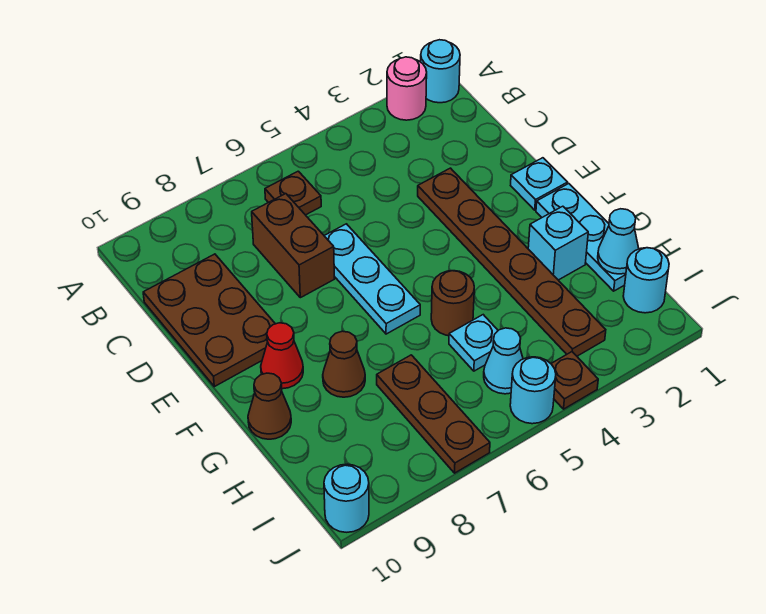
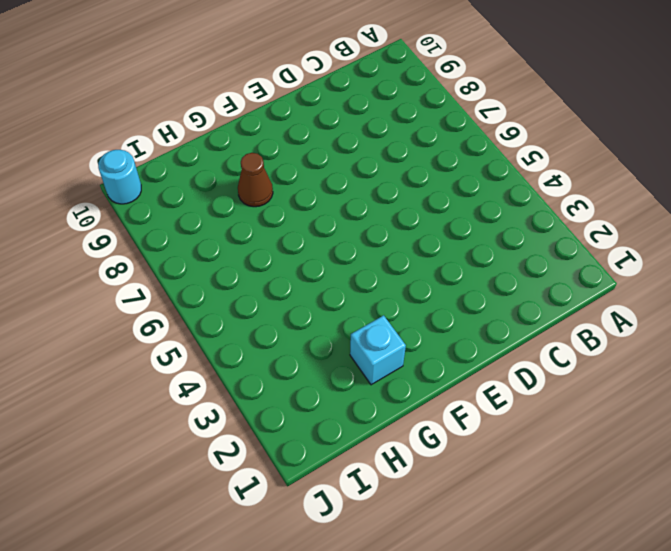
none -> cyan 1x1 round brick [421,40,460,103]
none -> pink 1x1 round brick [387,57,427,120]
none -> brown 1x1 plate [265,171,321,215]

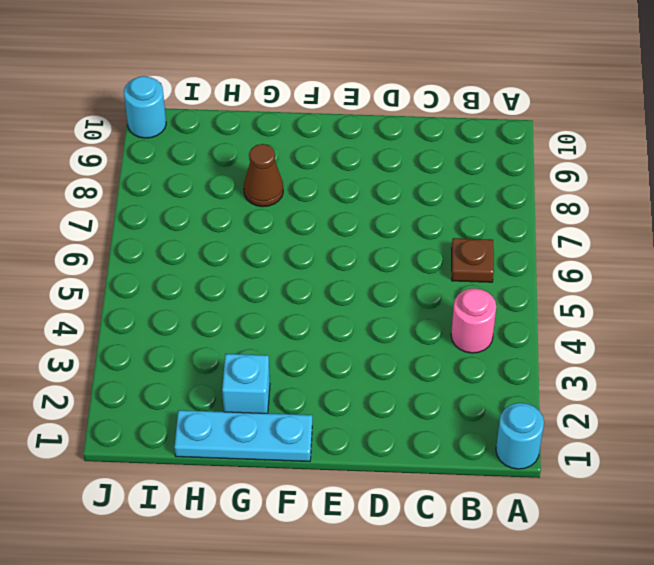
pink 1x1 round brick [451,288,496,353] -> pink 1x1 round brick moved to [387,57,427,120]
none -> brown 1x2 brick [252,194,334,298]
none -> brown 2x3 plate [143,254,275,387]
none -> brown 1x6 plate [418,168,606,356]

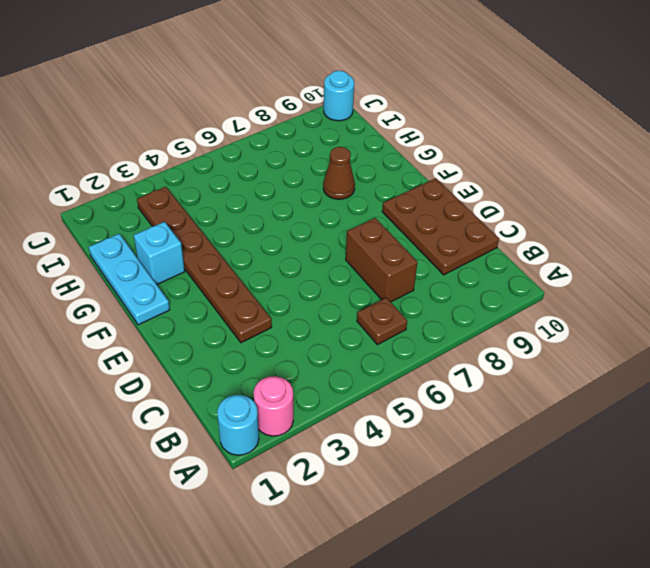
none -> cyan 1x3 plate [324,224,420,334]
none -> cyan 1x1 plate [511,158,568,210]
none -> red 1x1 cone [261,323,303,389]

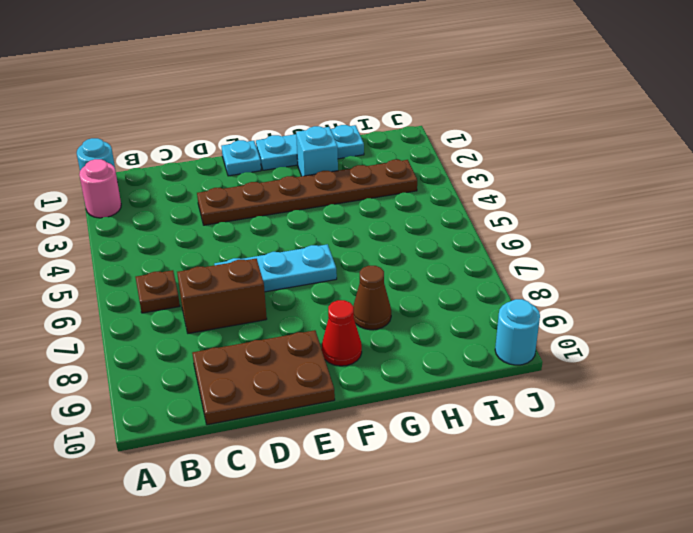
none -> brown 1x1 round brick [431,271,474,336]
none -> brown 1x1 cone [248,373,291,439]
none -> cyan 1x1 plate [449,315,498,371]

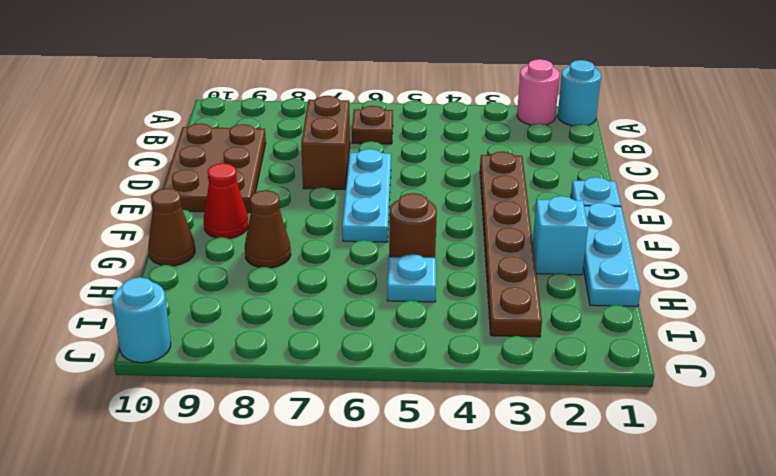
none -> brown 1x3 plate [377,355,490,473]
none -> cyan 1x1 round brick [623,248,669,313]
none -> cyan 1x1 cone [484,328,523,394]

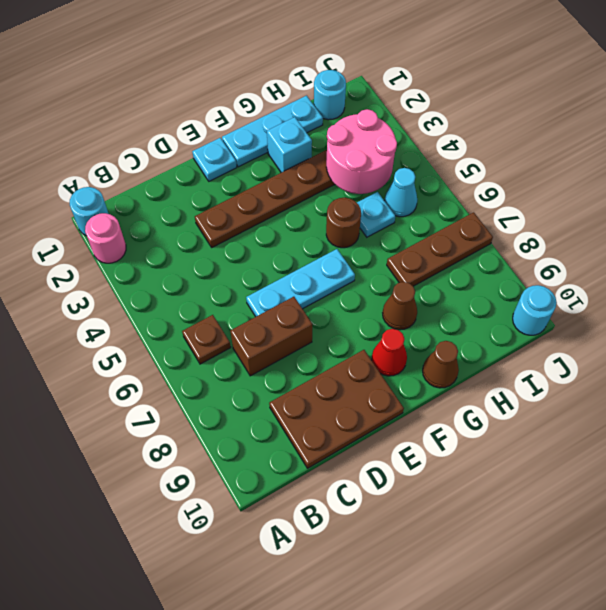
pink 2x2 round brick [326,109,397,194] -> none
none -> brown 1x1 plate [551,352,598,409]
none -> cyan 1x1 round brick [510,357,556,424]
none -> cyan 1x1 cone [598,209,639,274]

